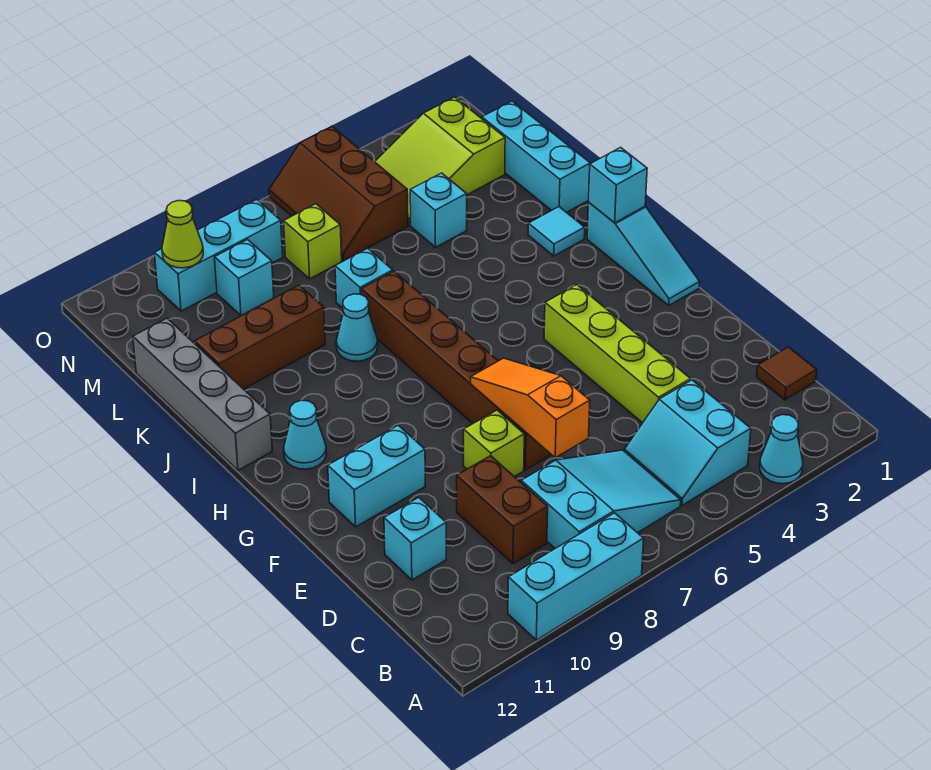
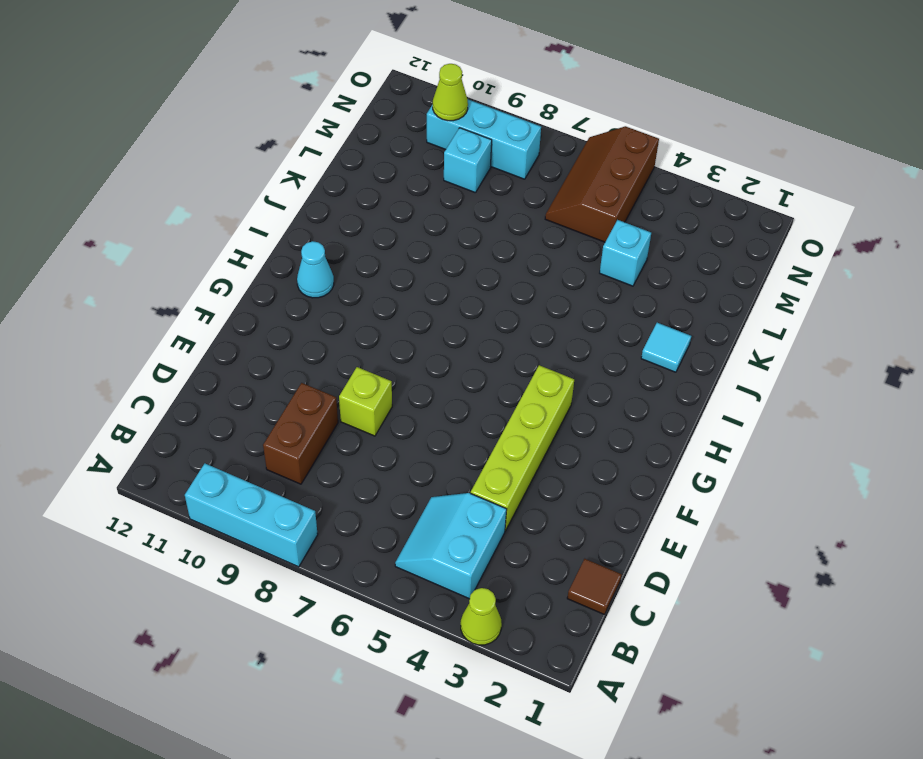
lime 1x1 cone [461,588,502,645] -> cyan 1x1 cone [760,415,803,484]
none -> cyan 2x3 slope [521,450,681,548]
none -> cyan 1x1 brick [384,497,446,580]
none -> brown 1x6 brick [361,271,551,470]

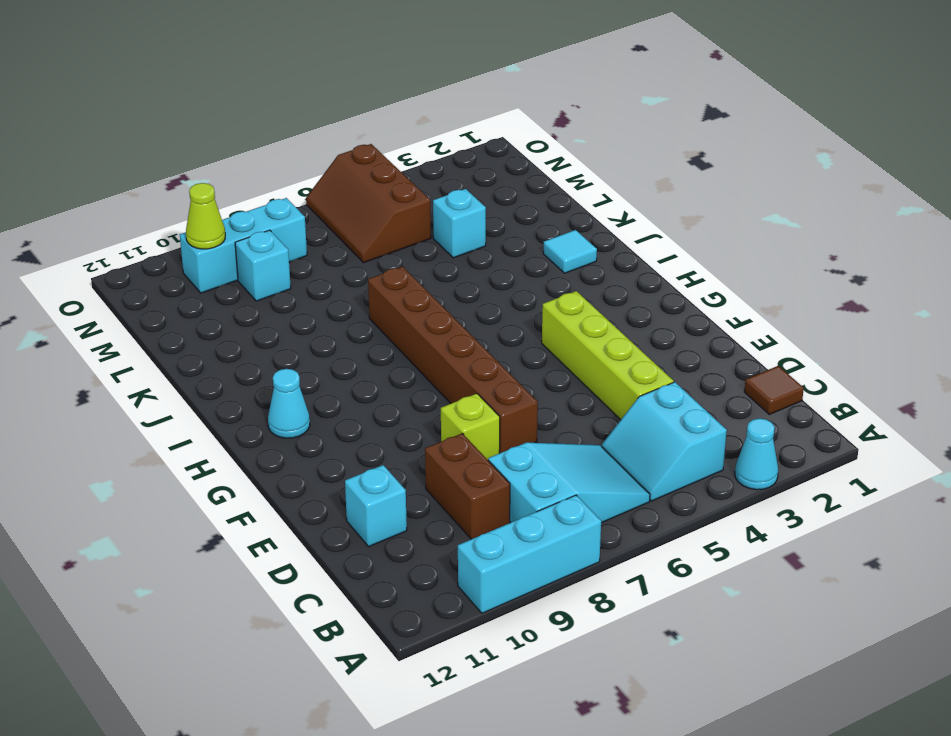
none -> cyan 1x2 brick [328,425,425,527]
none -> cyan 1x3 slope [587,203,700,305]
none -> grey 1x4 brick [133,318,272,470]

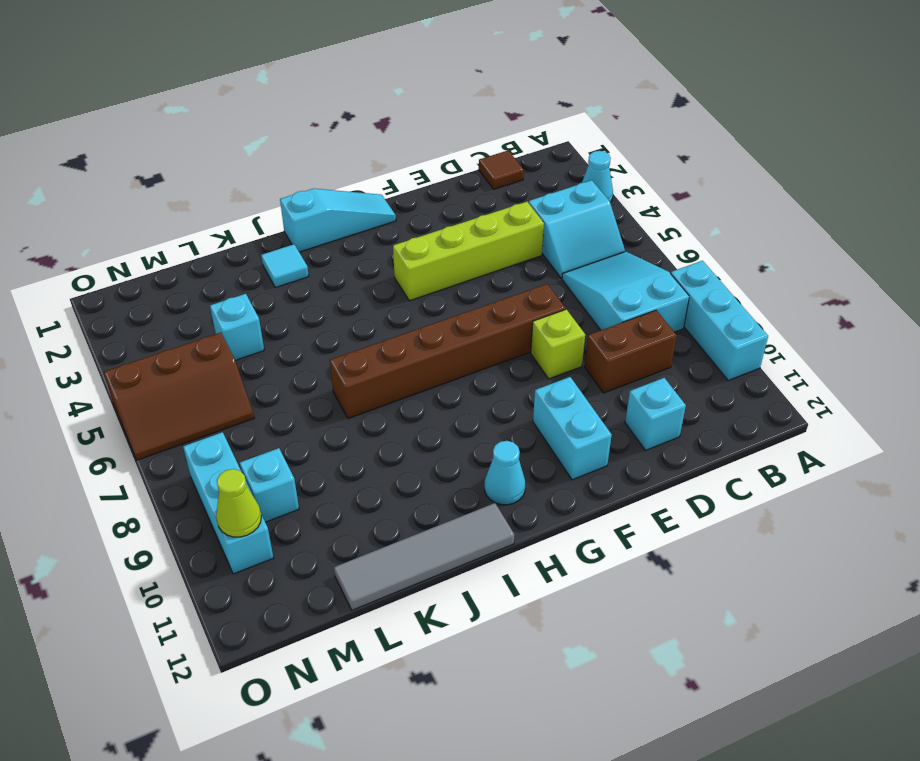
grey 1x4 tile [334,503,514,610] -> grey 1x4 brick [133,318,272,470]
none -> cyan 1x1 cone [336,294,378,361]
none -> cyan 1x3 brick [482,101,590,212]
none -> cyan 1x1 brick [335,248,393,308]

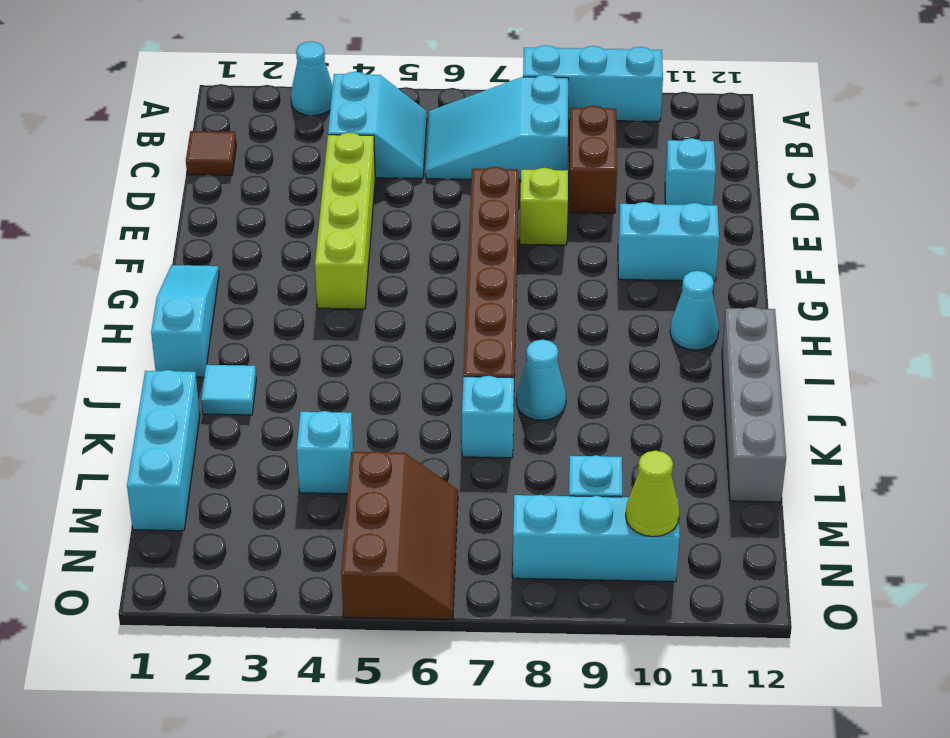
none -> brown 1x3 brick [194,285,325,389]
none -> lime 2x3 slope [375,97,505,225]
none -> lime 1x1 brick [284,204,342,279]

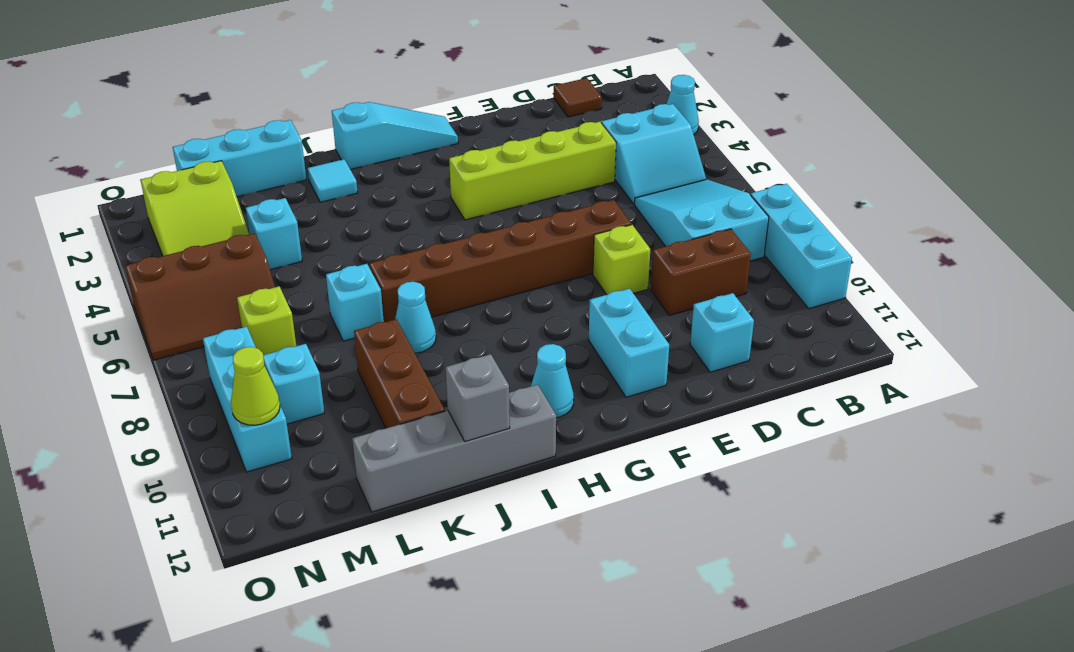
grey 1x1 brick [446,354,510,442] -> none
none -> orange 1x3 slope [471,358,590,458]
none -> cyan 1x1 brick [588,147,647,223]

